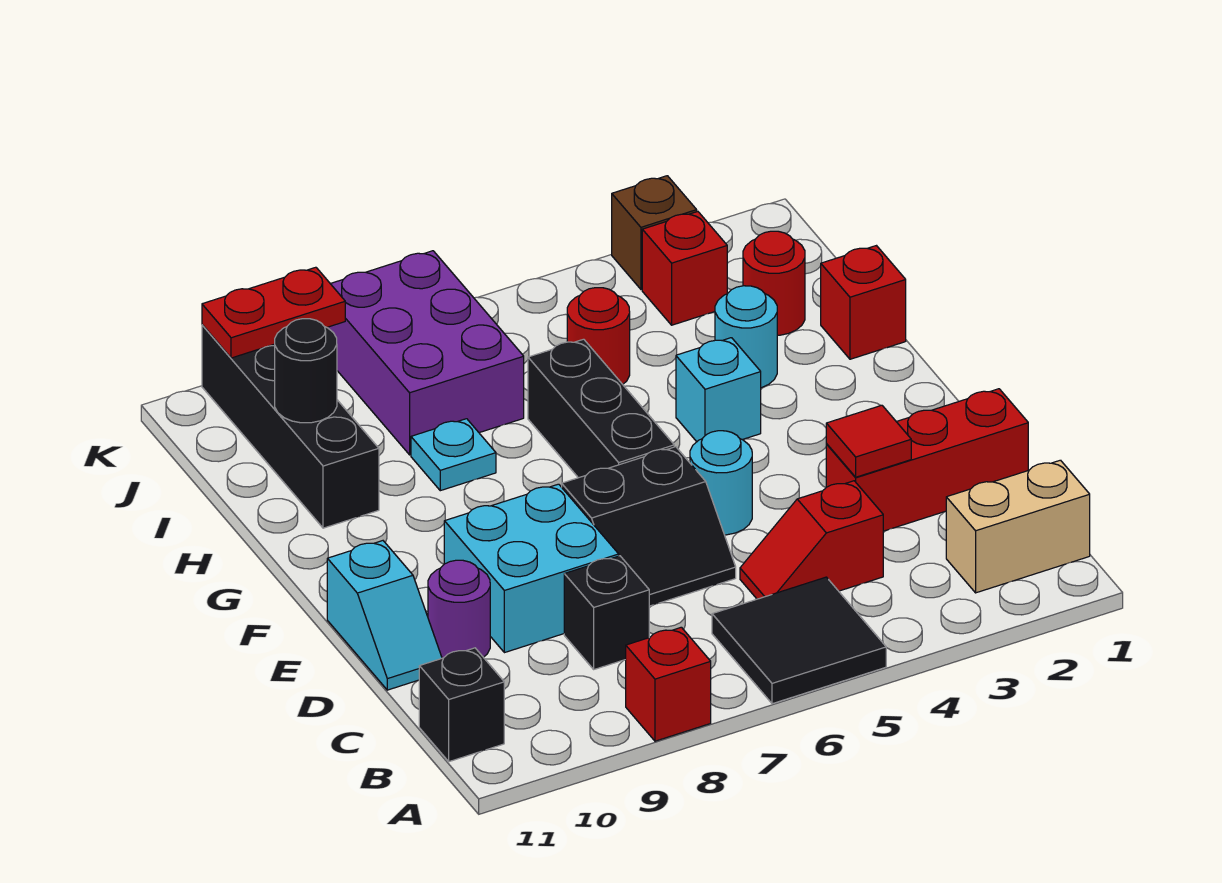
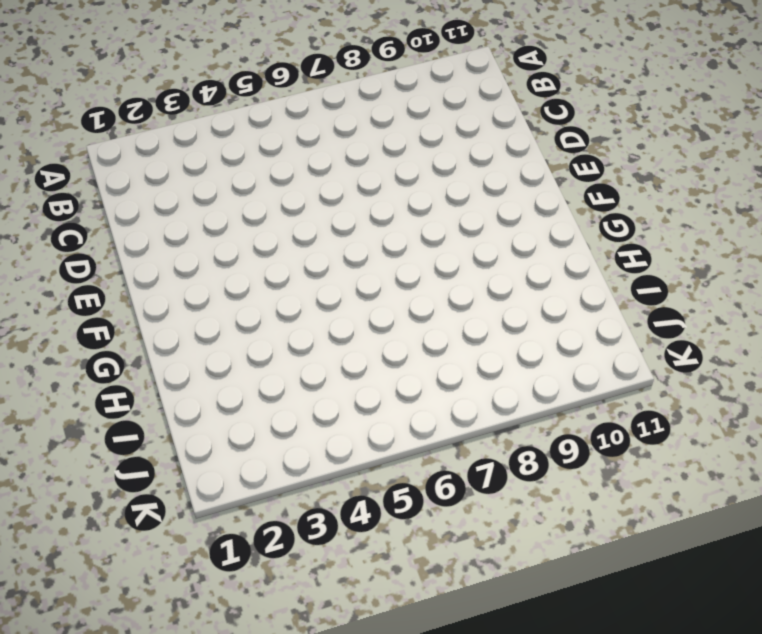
none -> black 2x2 tile [712,577,886,704]
none -> red 1x1 brick [626,627,711,741]
none -> tan 1x2 brick [946,460,1090,593]

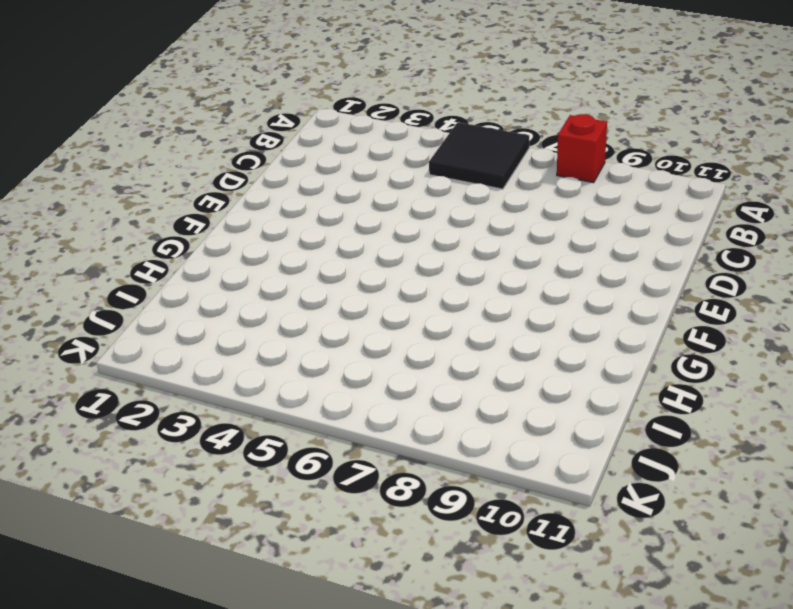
none -> tan 1x2 brick [946,460,1090,593]
none -> black 1x1 brick [419,648,504,762]
none -> red 1x2 slope [740,481,883,599]

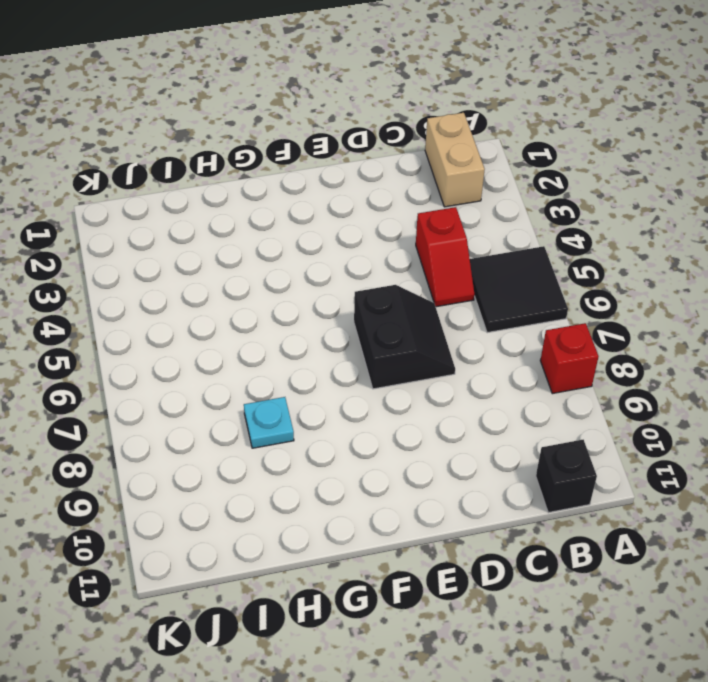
none -> black 1x1 brick [564,556,649,669]
none -> red 1x3 brick [826,389,1028,531]
none -> cyan 2x2 brick [444,484,619,653]

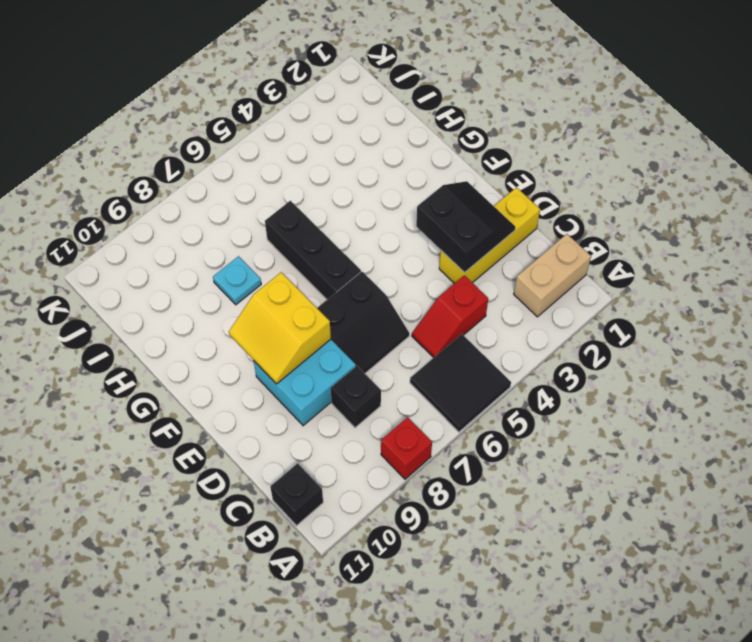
yellow 1x3 brick [439,187,540,284] -> red 1x3 brick [826,389,1028,531]
black 2x2 slope [416,181,515,273] -> red 1x1 tile [826,405,911,477]
yellow 2x2 slope [229,272,331,384] -> none
none -> purple 1x1 round brick [428,560,490,658]
none -> cyan 1x2 slope [327,541,442,690]
none -> cyan 1x1 round brick [690,431,752,535]

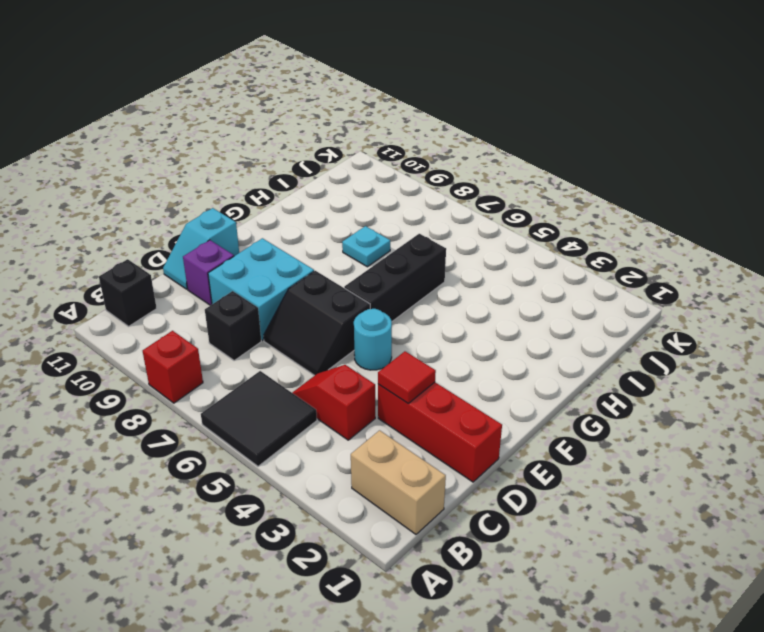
purple 1x1 brick [183,240,234,306] -> purple 1x1 round brick [428,560,490,658]
none -> cyan 1x1 brick [676,338,761,442]
none -> red 1x1 brick [821,246,906,359]
none -> cyan 1x1 round brick [715,286,777,388]

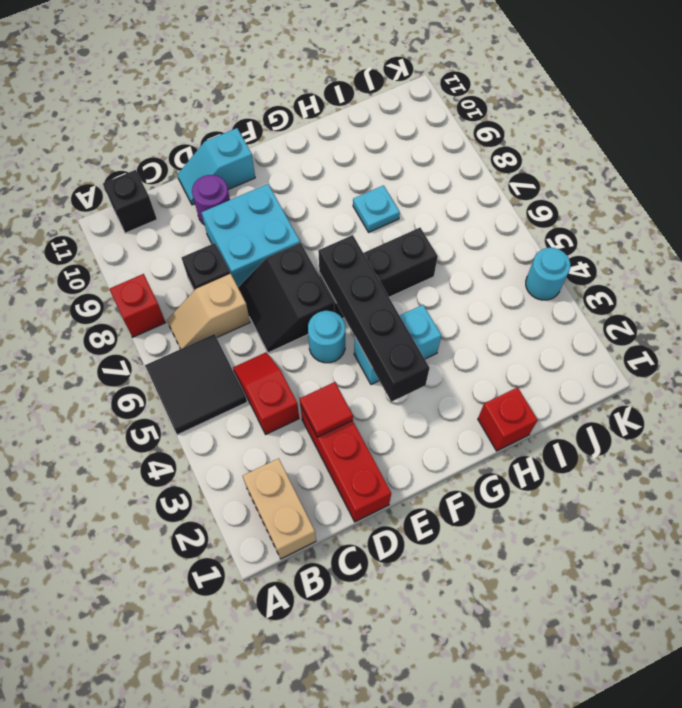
tan 1x2 slope [167,274,250,349] -> none
black 1x4 brick [318,235,430,402] -> black 1x4 brick turned to [202,325,379,528]
cyan 1x2 brick [354,305,441,384] -> cyan 1x1 brick [676,338,761,442]
cyan 1x1 round brick [526,248,571,300] -> cyan 1x1 round brick moved to [715,286,777,388]
none -> red 1x1 round brick [743,231,805,335]
none -> red 1x1 round brick [567,288,630,384]
none -> purple 2x3 brick [327,251,524,455]

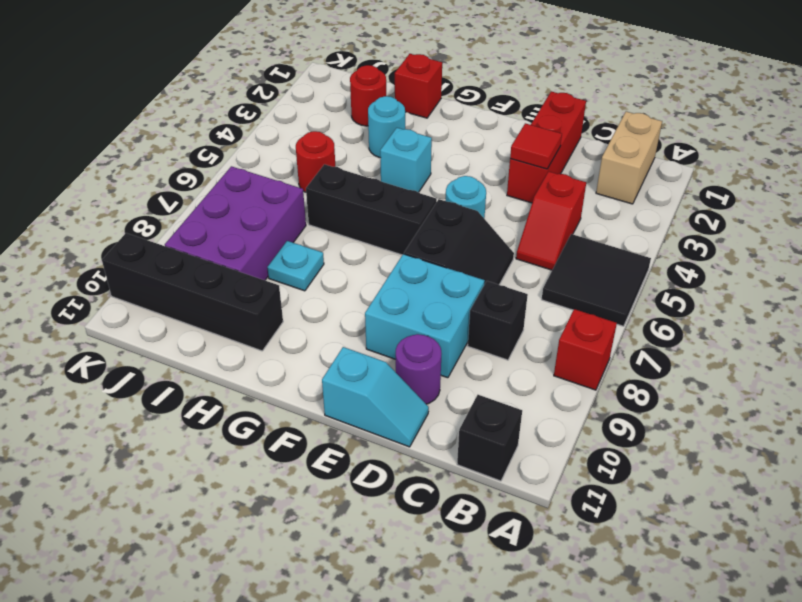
purple 2x3 brick [165,166,306,280] -> purple 2x3 brick turned to [327,251,524,455]
none -> red 1x1 brick [642,212,727,325]
none -> brown 1x1 brick [612,176,697,289]
none -> black 1x1 round brick [275,319,337,423]

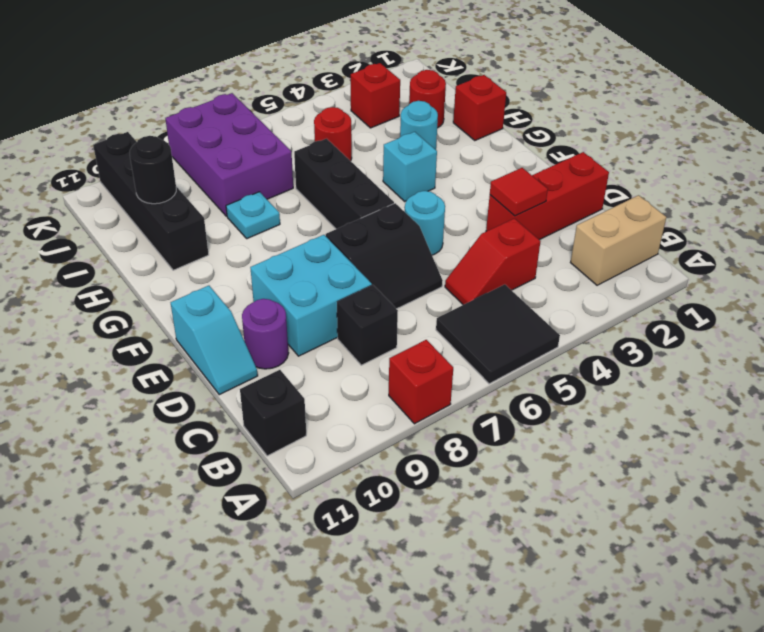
none -> brown 1x1 brick [612,176,697,289]
none -> red 1x2 plate [202,267,345,358]

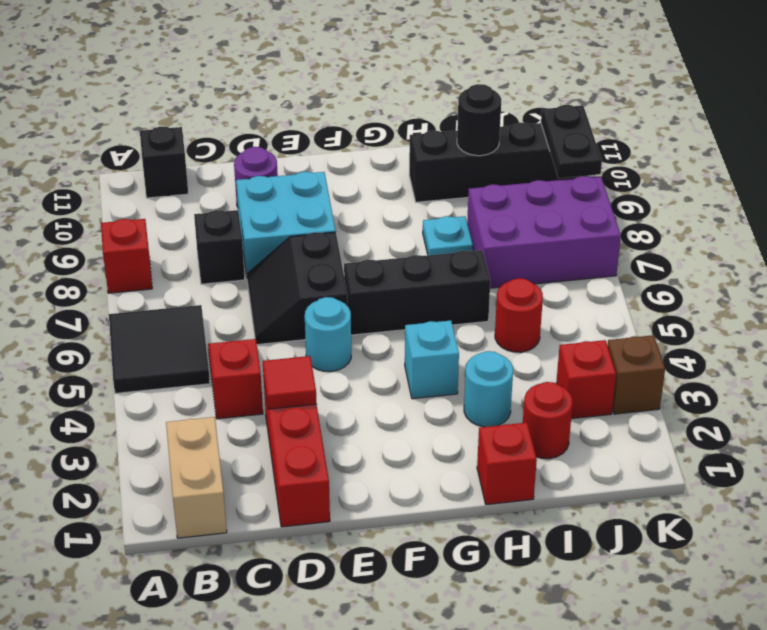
black 1x2 plate [541,105,602,178] -> red 1x2 plate [202,267,345,358]
none -> cyan 1x2 slope [327,541,442,690]

